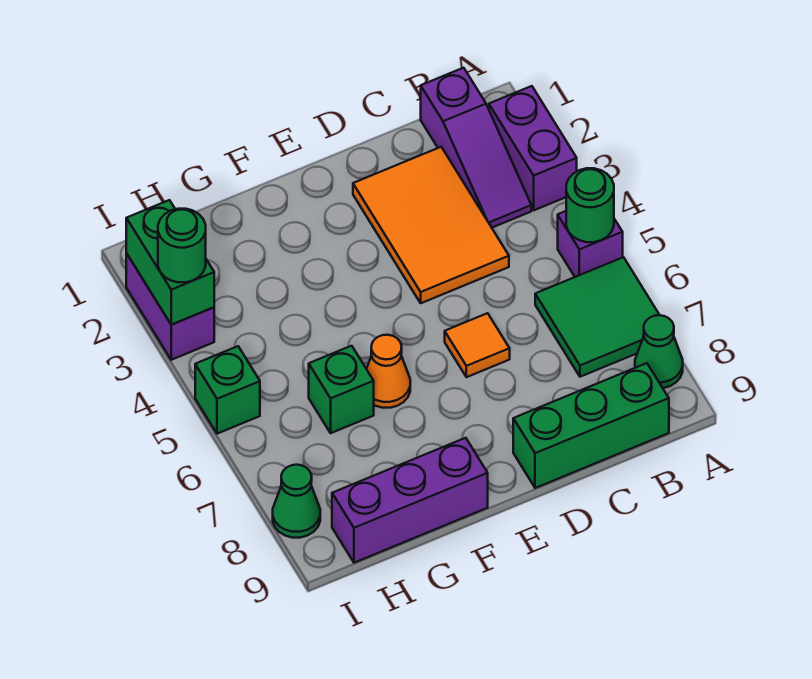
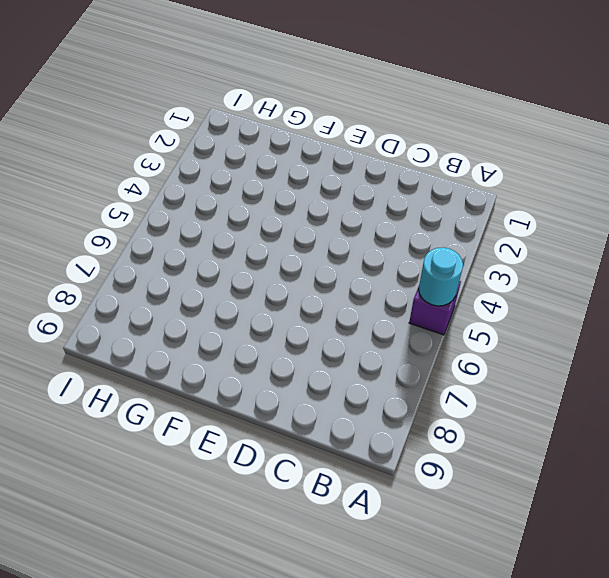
cyan 1x1 round brick [419,247,463,306] -> green 1x1 round brick [566,168,614,242]
none -> purple 1x2 brick [489,86,577,210]
none -> green 2x2 tile [535,257,659,377]
none -> green 1x1 cone [635,315,683,388]

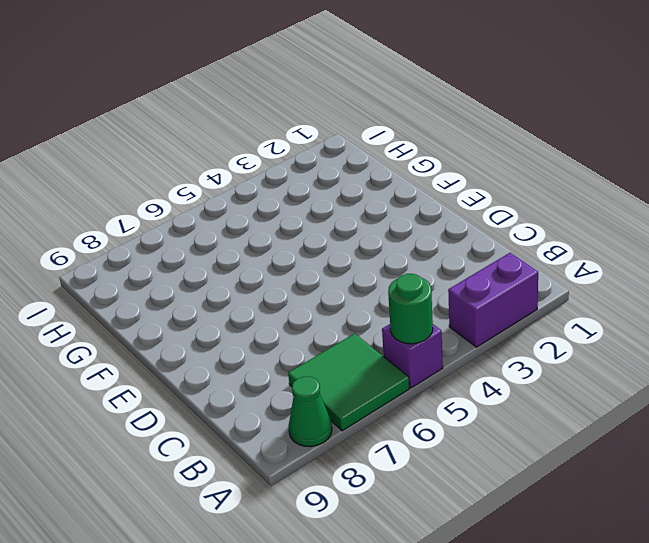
none -> purple 1x3 slope [421,68,531,228]
none -> green 1x3 brick [513,363,669,488]
none -> orange 2x3 tile [353,147,509,303]

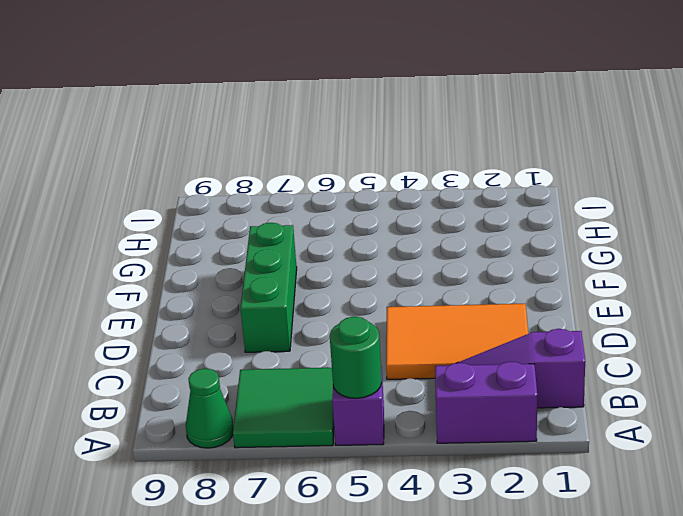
green 1x3 brick [241,223,297,352] -> green 1x3 brick moved to [513,363,669,488]
none -> orange 1x1 tile [445,313,510,377]
none -> orange 1x1 cone [367,335,410,408]
none -> purple 1x3 brick [332,438,488,563]

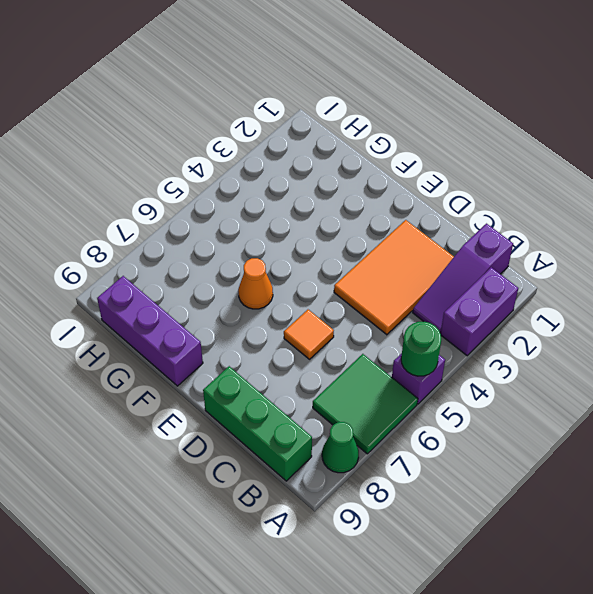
none -> green 1x1 brick [309,346,374,433]
none -> purple 1x2 brick [126,253,214,360]
none -> green 1x1 brick [195,346,260,434]

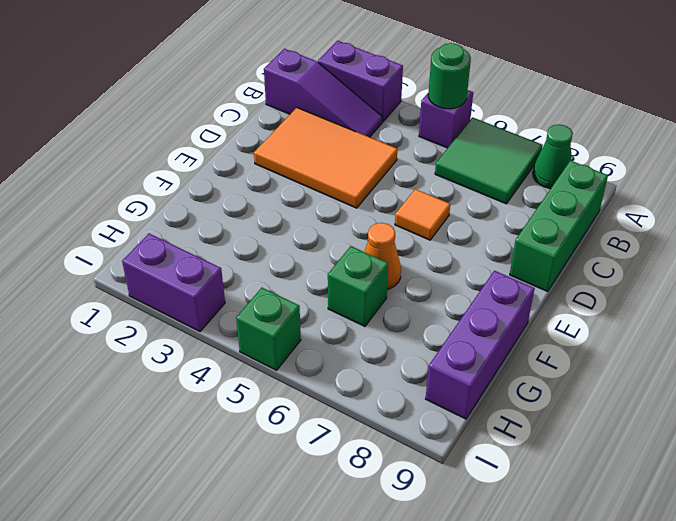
none -> green 1x1 cone [273,465,320,538]
none -> green 1x2 brick [126,200,214,325]
none -> green 1x1 round brick [158,209,206,282]

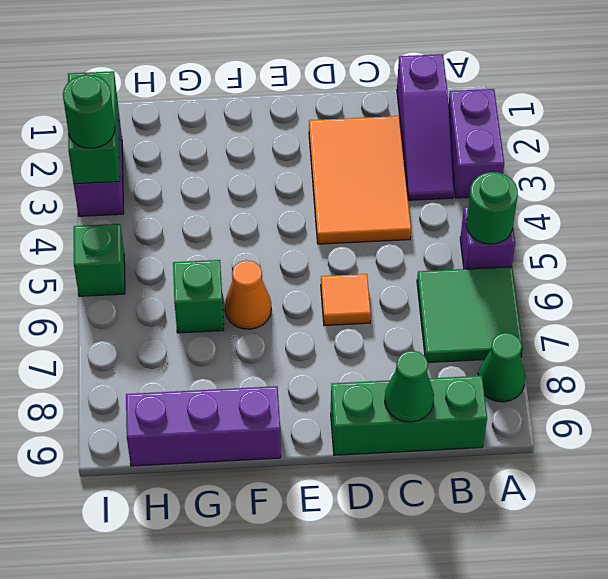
green 1x1 cone [385,350,434,422] -> green 1x1 cone moved to [273,465,320,538]

